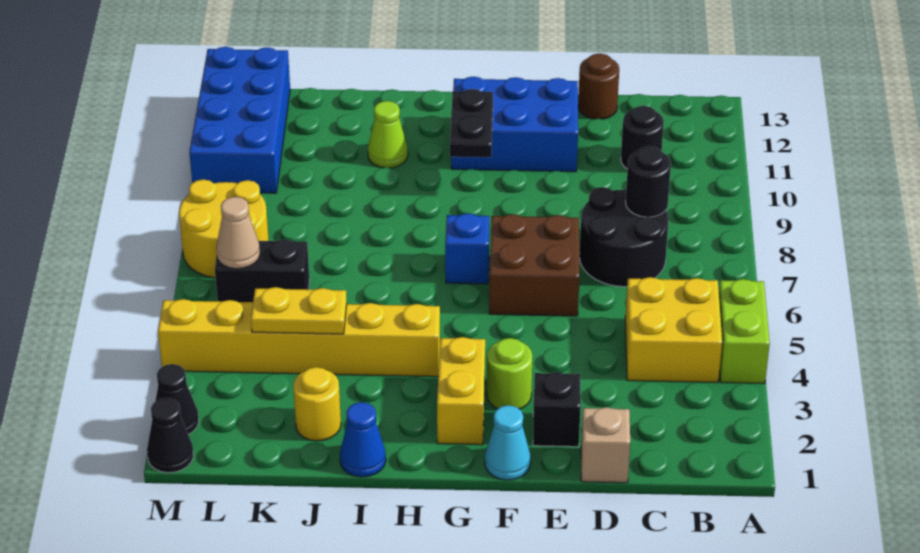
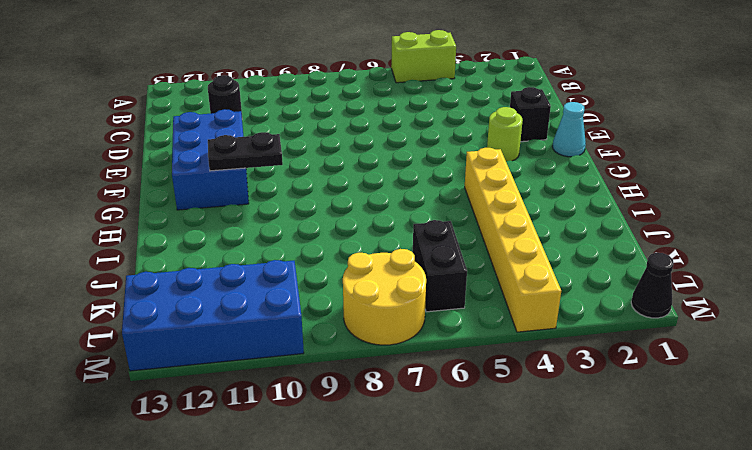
none -> yellow 2x2 brick [625,277,722,383]
none -> black 2x2 round brick [579,187,669,287]
none -> tan 1x1 brick [581,407,630,483]

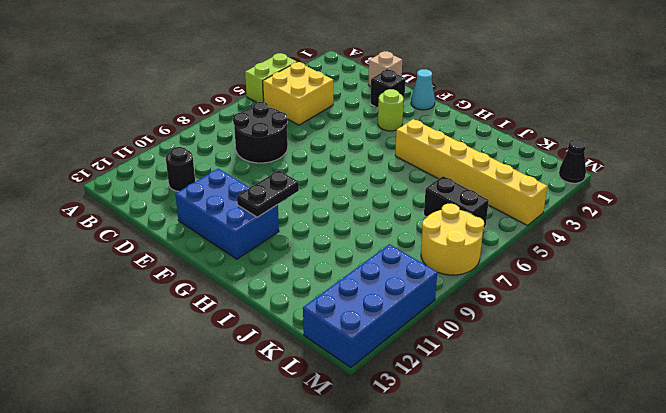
none -> brown 1x1 round brick [578,53,619,119]
none -> brown 2x2 brick [489,214,579,316]
none -> yellow 1x2 brick [437,337,485,445]

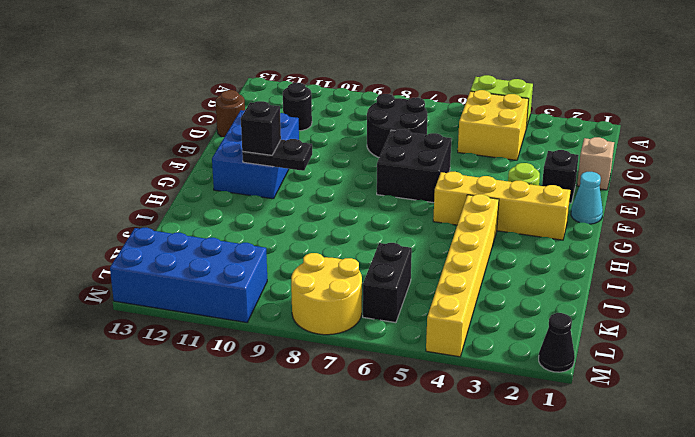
black 2x2 brick [377,129,452,203] -> brown 2x2 brick [489,214,579,316]
yellow 1x4 brick [433,172,571,240] -> yellow 1x2 brick [437,337,485,445]
black 1x1 brick [241,101,281,155] -> none
none -> blue 1x1 brick [445,213,489,284]
none -> blue 1x1 cone [340,402,386,477]
none -> lime 1x1 cone [368,101,408,168]

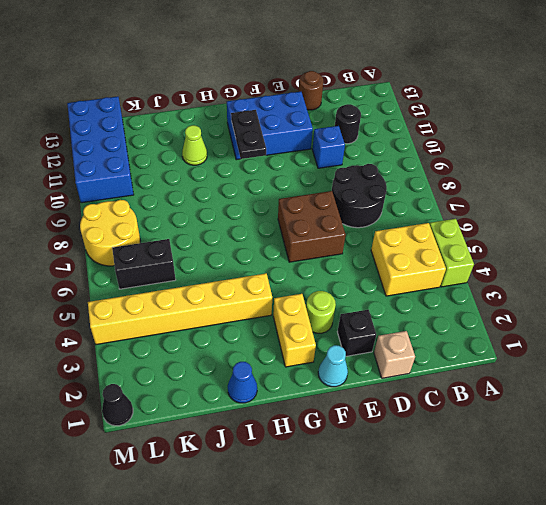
blue 1x1 brick [312,126,345,168] -> blue 1x1 brick moved to [445,213,489,284]
none -> yellow 1x1 round brick [293,367,341,441]
none -> black 1x1 cone [155,364,199,434]
none -> black 1x1 round brick [626,147,671,217]

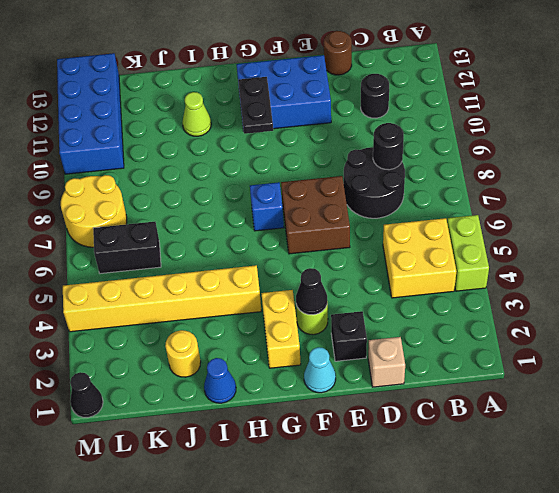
black 1x1 cone [296,268,327,315] -> black 1x1 cone moved to [155,364,199,434]
none -> yellow 1x2 plate [251,287,347,334]
none -> tan 1x1 cone [216,197,260,269]

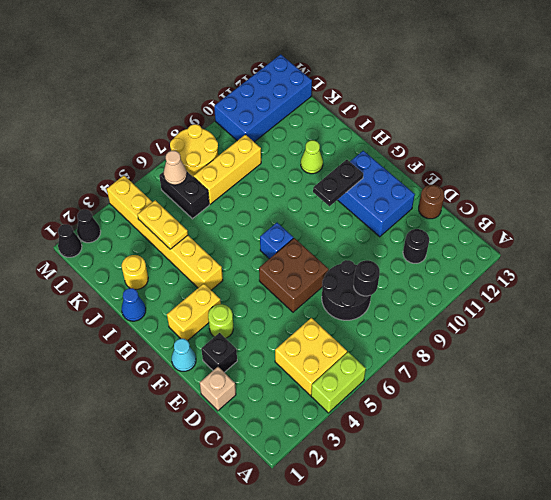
yellow 1x3 brick [193,134,261,204] -> none

